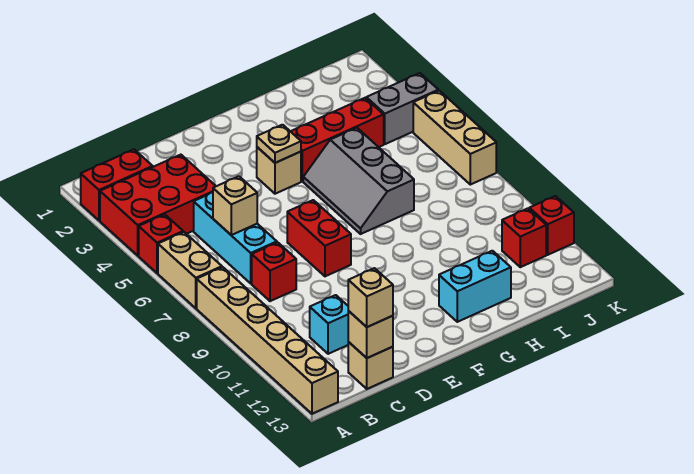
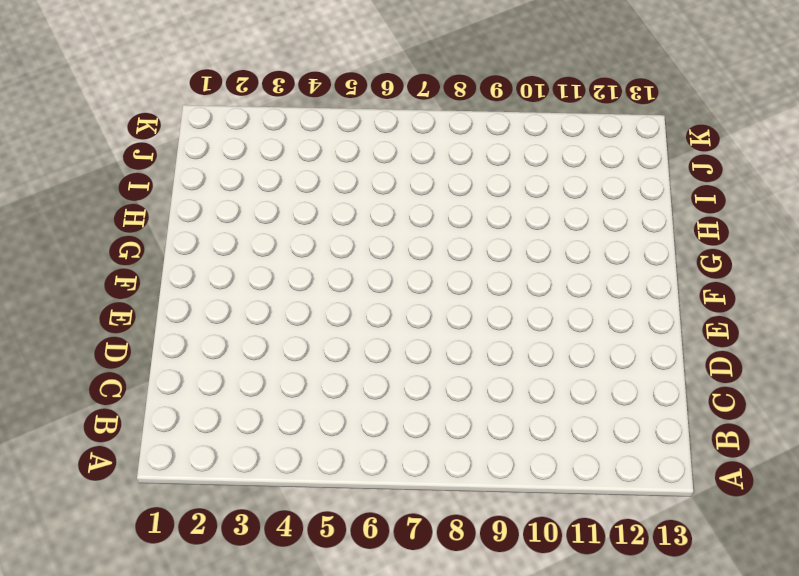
none -> red 1x2 brick [81,149,153,221]
none -> red 2x3 brick [100,155,216,256]
none -> red 1x1 brick [139,214,183,273]

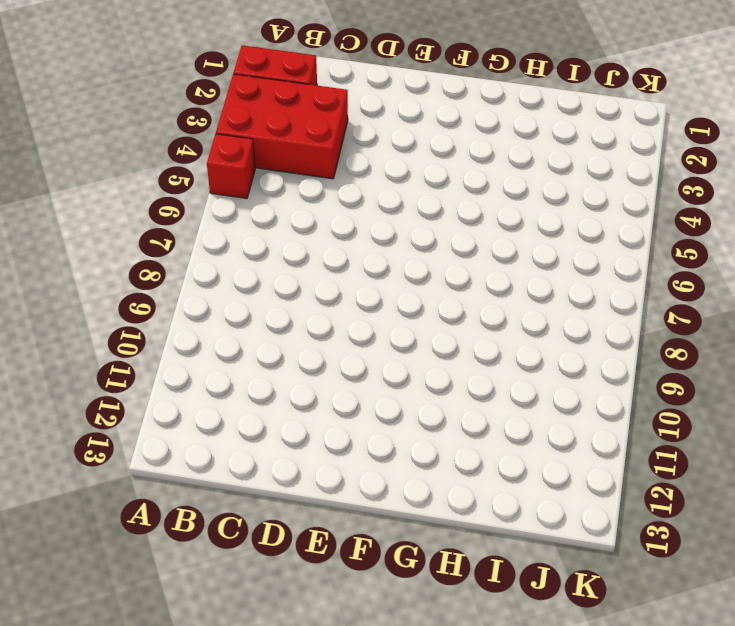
none -> tan 1x2 brick [158,232,222,308]
none -> tan 1x6 brick [197,267,338,414]
none -> cyan 1x3 brick [194,192,277,283]

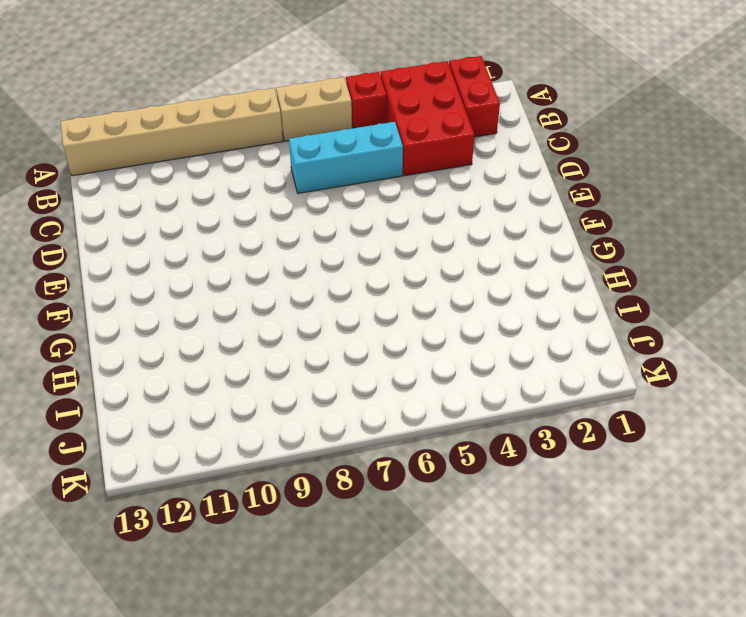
none -> red 1x1 brick [252,242,296,301]
none -> cyan 1x1 brick [310,295,348,354]
none -> tan 1x1 brick [348,342,393,389]

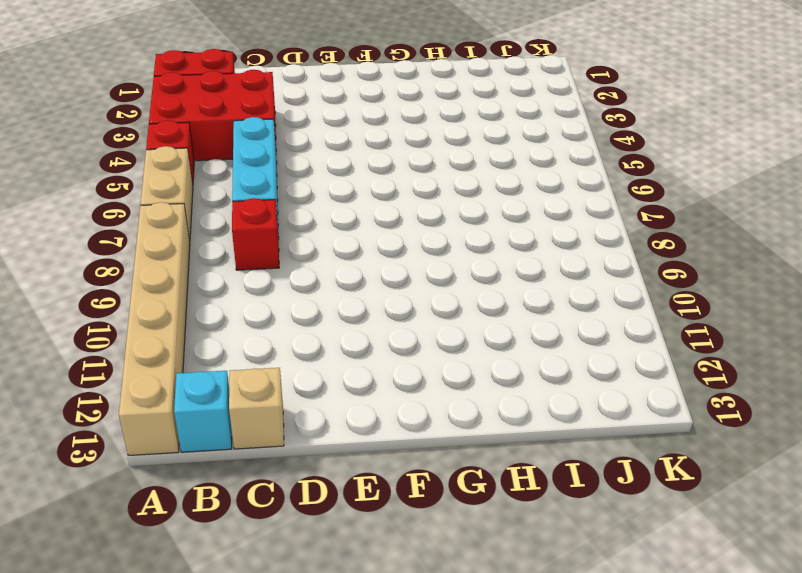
cyan 1x1 brick [174,371,232,452] -> cyan 1x1 brick moved to [310,295,348,354]
none -> red 1x2 brick [287,200,351,276]
none -> tan 1x1 brick [257,147,301,194]
none -> red 1x3 brick [290,98,384,181]

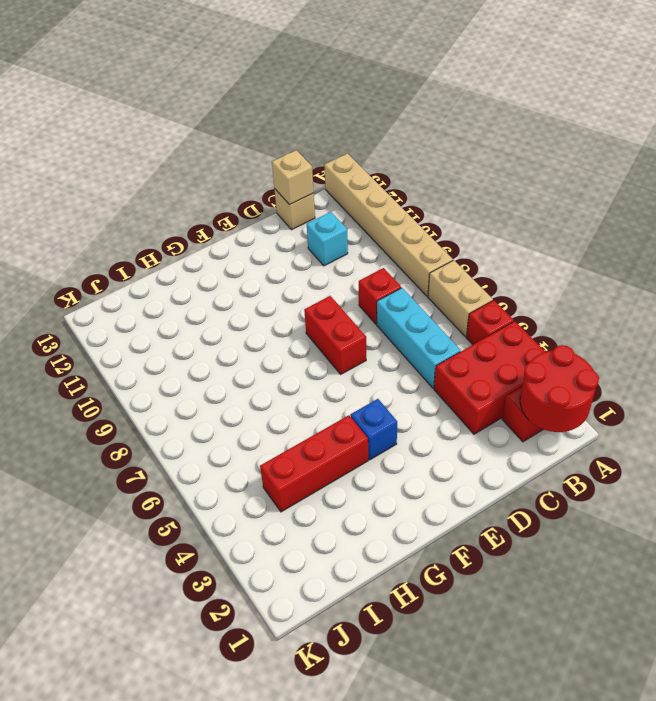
red 2x2 round brick [520,345,599,432] -> none
blue 1x1 brick [350,399,397,460] -> tan 1x1 brick [257,147,301,194]
none -> grey 2x3 slope [303,128,414,234]
none -> cyan 1x2 brick [439,251,511,322]
none -> grey 1x2 brick [366,73,438,144]

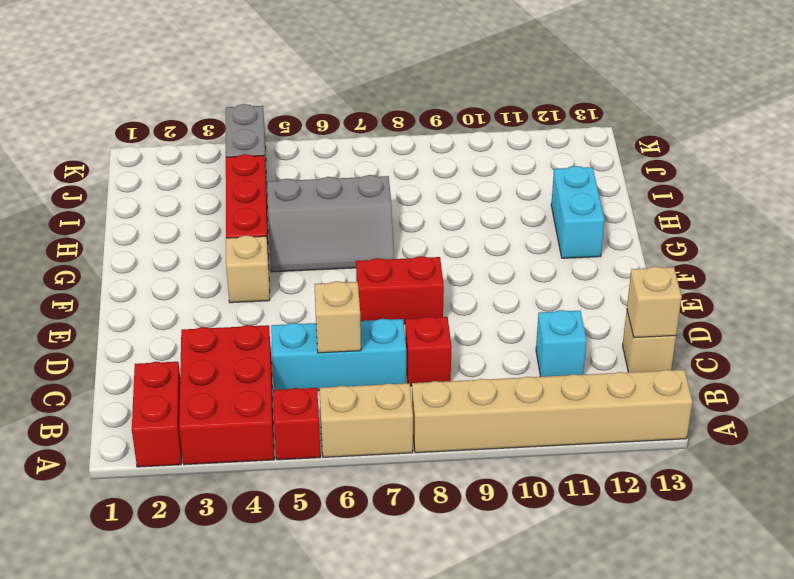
none -> red 1x1 brick [502,208,546,267]
none -> tan 1x3 brick [413,91,496,185]
none -> red 1x1 brick [529,196,574,255]

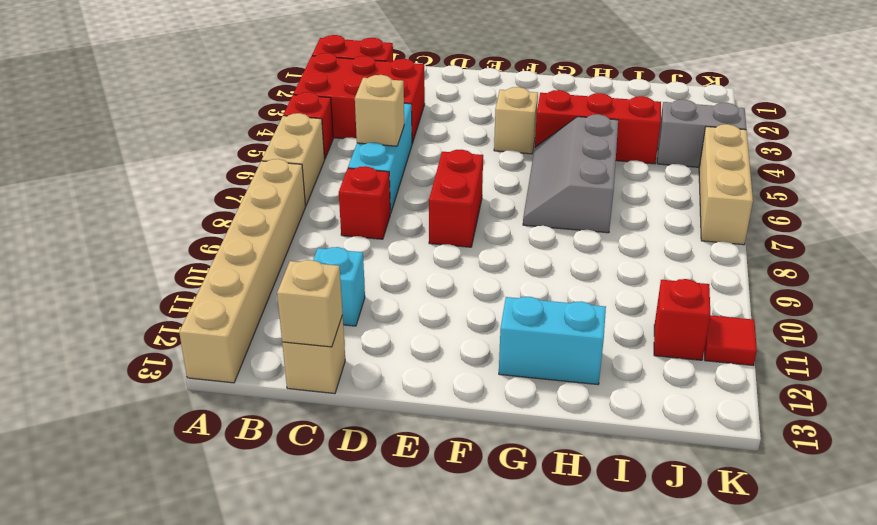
red 1x1 tile [704,315,757,366] -> red 1x1 brick [529,196,574,255]
none -> tan 1x1 plate [257,125,301,163]
none -> tan 1x1 brick [348,268,393,327]

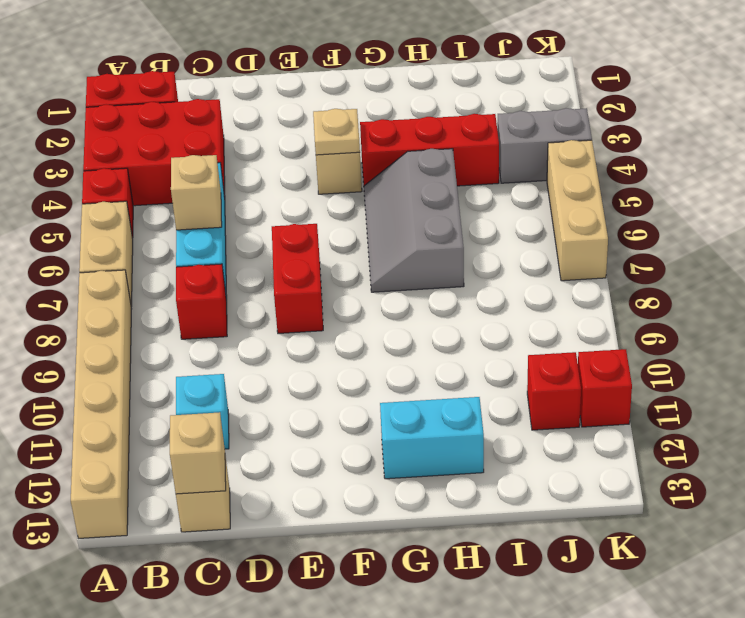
none -> tan 1x1 brick [348,268,393,327]

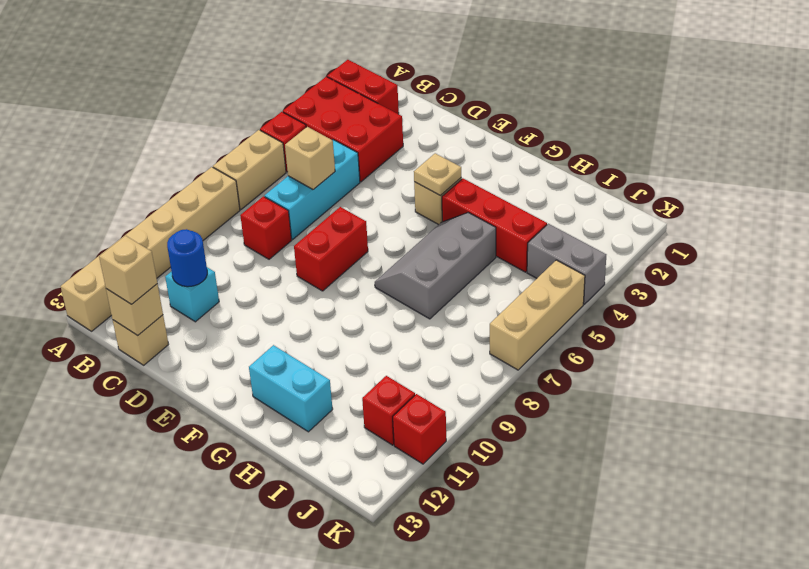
blue 1x1 round brick [167,229,207,287] -> none

